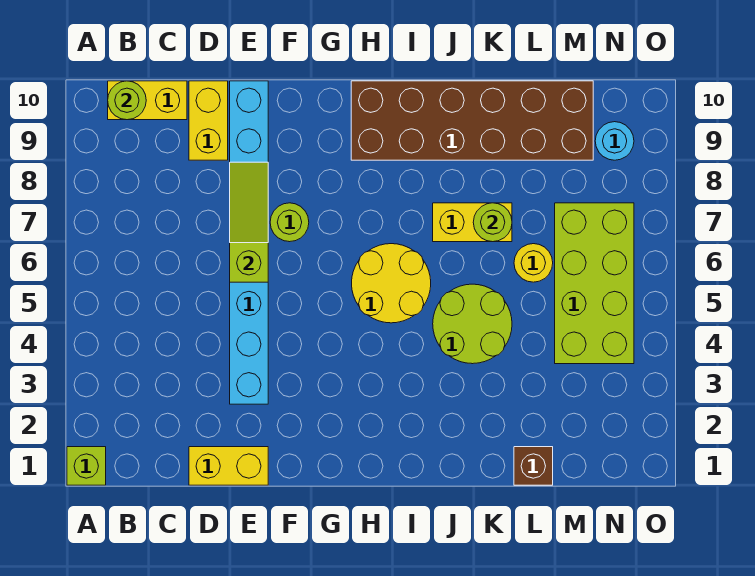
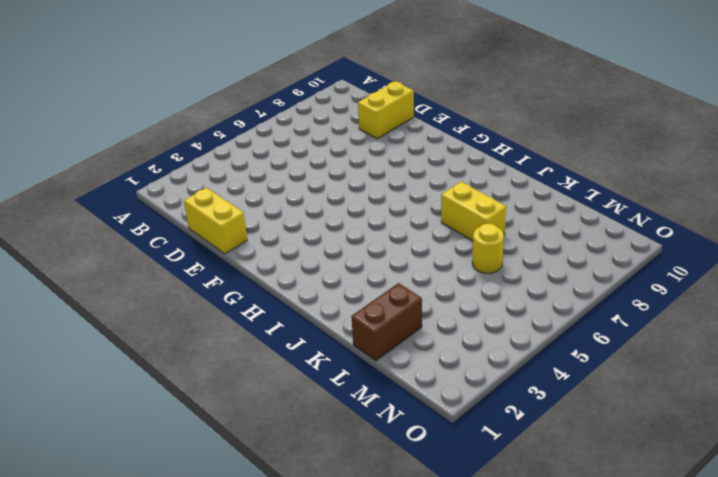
brown 1x2 brick [351,283,422,361] -> brown 1x1 brick [514,447,553,485]
none -> lime 1x1 brick [67,447,106,485]
none -> yellow 1x2 brick [108,81,187,120]
none -> cyan 1x8 brick [230,81,268,404]

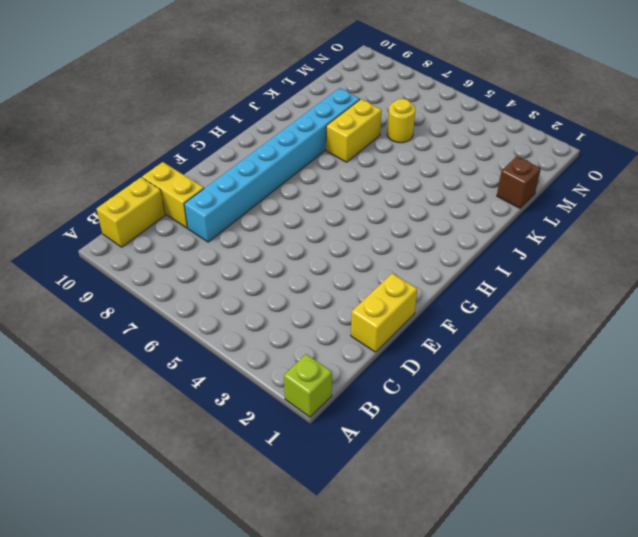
cyan 1x8 brick [184,88,360,242] -> cyan 1x8 brick turned to [230,81,268,404]
none -> lime 1x1 round brick [270,203,309,242]
none -> yellow 2x2 round brick [352,244,431,323]
none -> brown 2x6 brick [351,81,593,160]

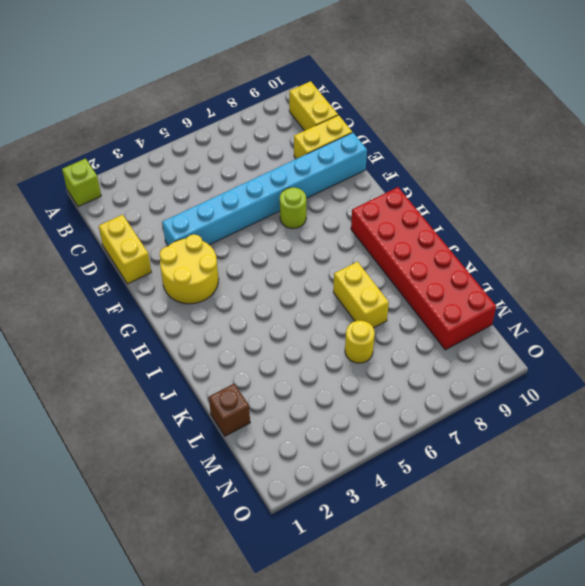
yellow 2x2 round brick [160,235,219,304] -> yellow 2x2 round brick moved to [352,244,431,323]
red 2x6 brick [351,187,496,350] -> brown 2x6 brick [351,81,593,160]
none -> lime 2x2 round brick [433,284,512,364]
none -> lime 2x4 brick [555,203,634,364]
none -> cyan 1x1 round brick [595,122,634,160]

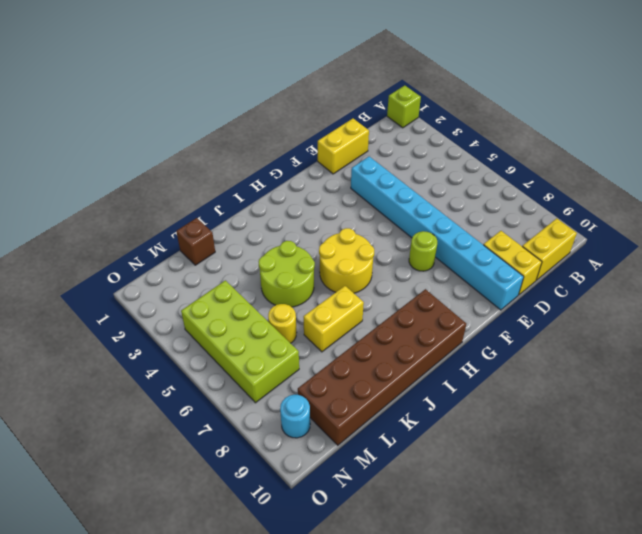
none -> lime 1x1 round brick [108,81,146,120]
none -> lime 1x3 slope [230,162,268,282]
none -> lime 1x1 round brick [473,203,512,242]

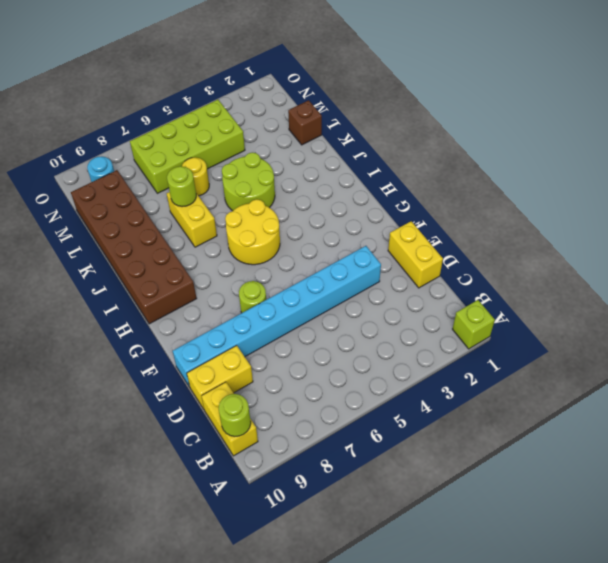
none -> lime 1x3 slope [230,162,268,282]

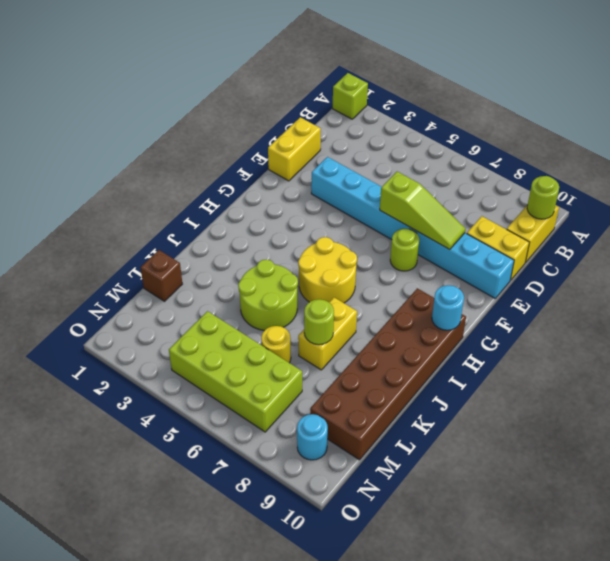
cyan 1x1 round brick [432,285,464,330] -> none

